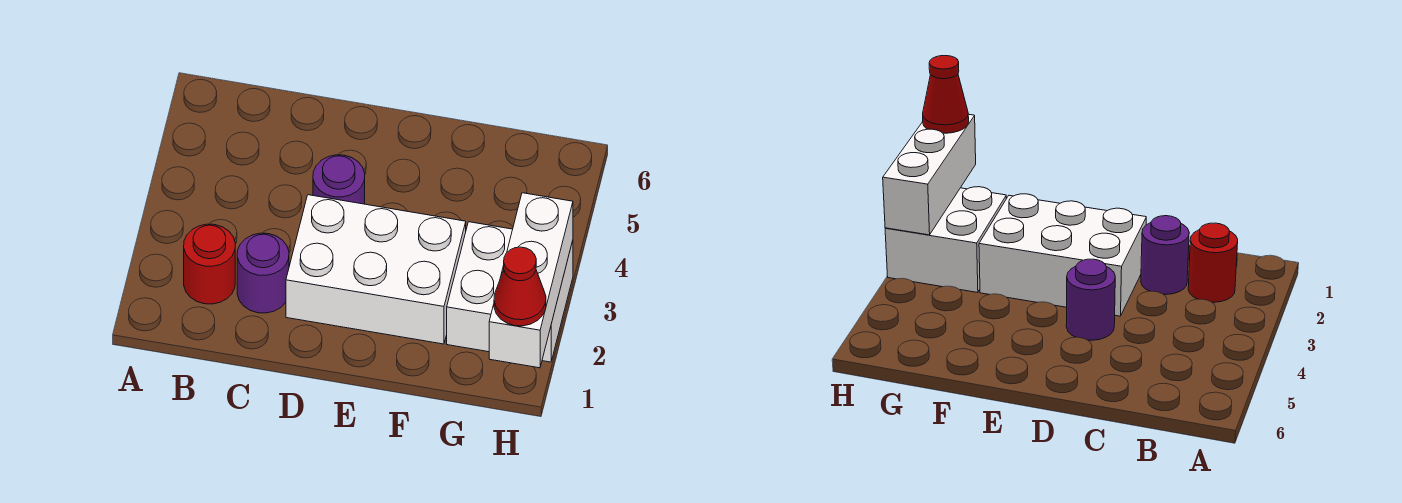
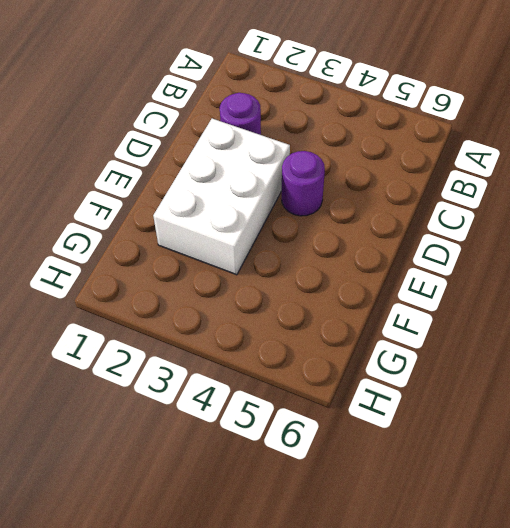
none -> red 1x1 round brick [184,224,235,304]
none -> white 2x2 brick [447,222,573,362]

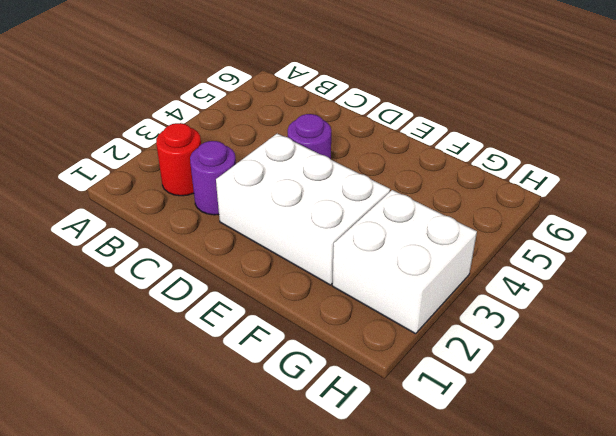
none -> white 1x3 brick [489,193,573,368]
none -> red 1x1 cone [494,247,546,326]

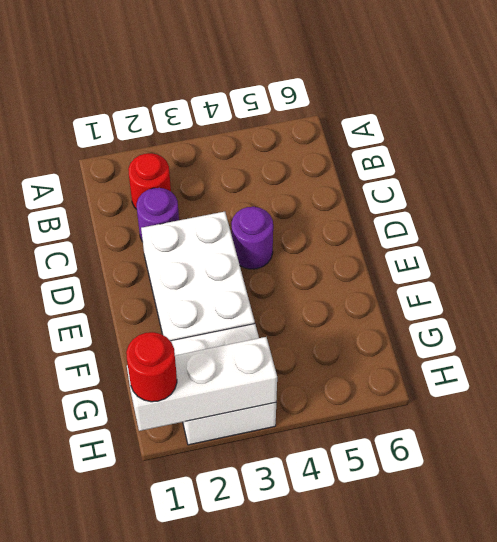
red 1x1 round brick [126,332,177,402] -> red 1x1 cone [494,247,546,326]

